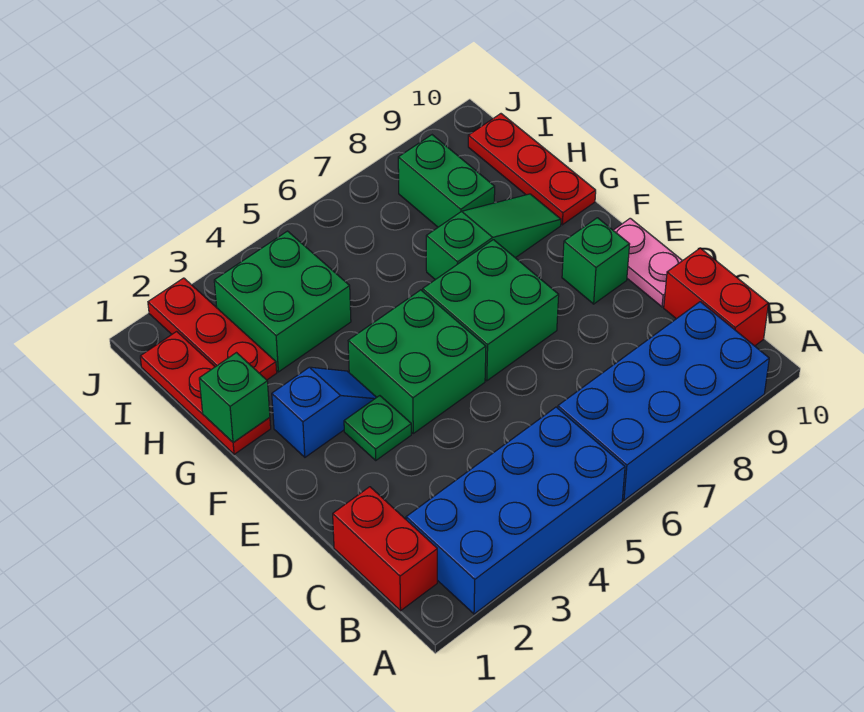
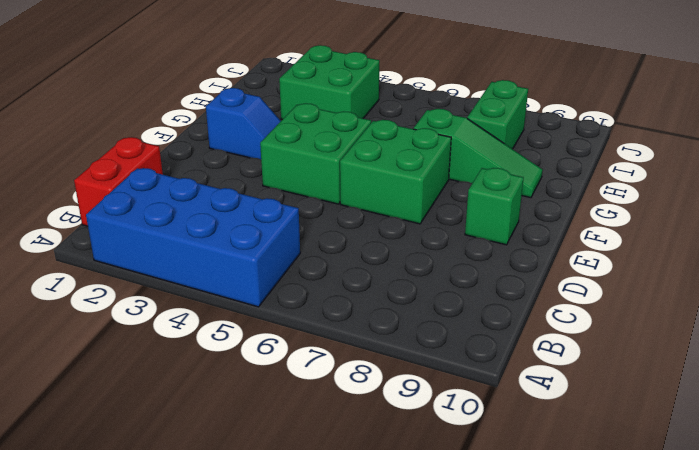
none -> blue 2x4 brick [558,302,769,500]
none -> red 1x2 brick [664,248,768,346]
none -> pink 1x2 plate [613,218,682,307]

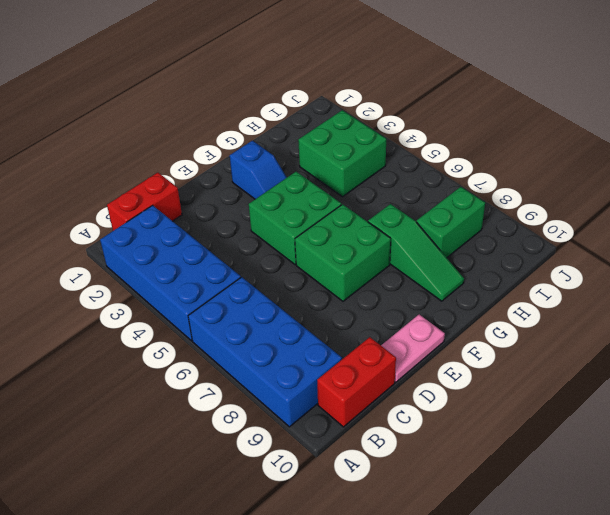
none -> green 1x1 plate [344,396,411,460]
none -> green 1x1 brick [562,218,630,304]
none -> red 1x3 plate [140,331,271,454]

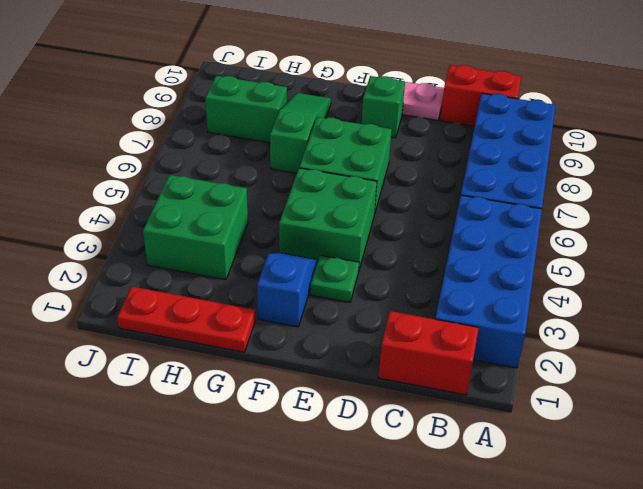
none -> red 1x3 plate [468,114,596,225]
none -> red 1x3 plate [148,278,277,380]
none -> green 1x1 brick [199,353,270,442]

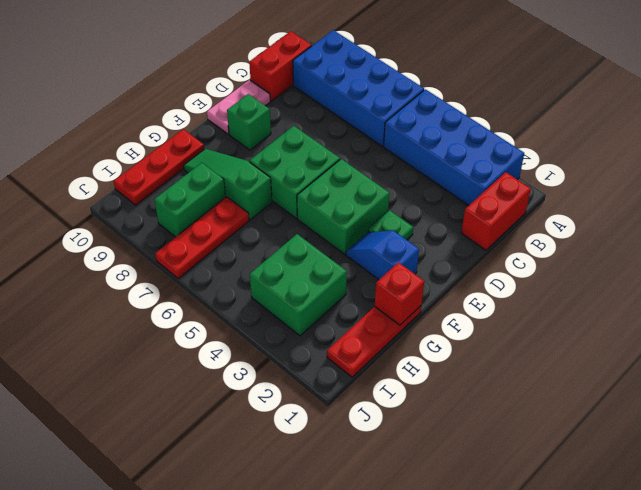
red 1x1 brick [375,263,424,325] -> green 1x1 brick [199,353,270,442]
red 1x3 plate [155,197,249,278] -> red 1x3 plate moved to [148,278,277,380]

